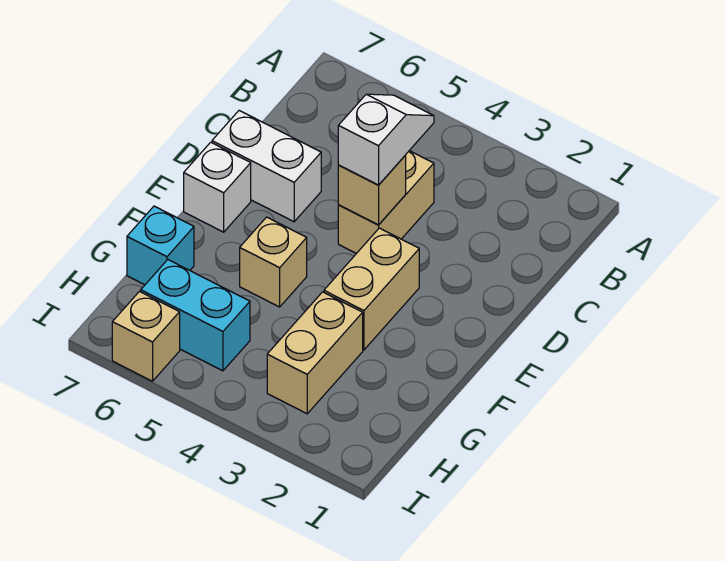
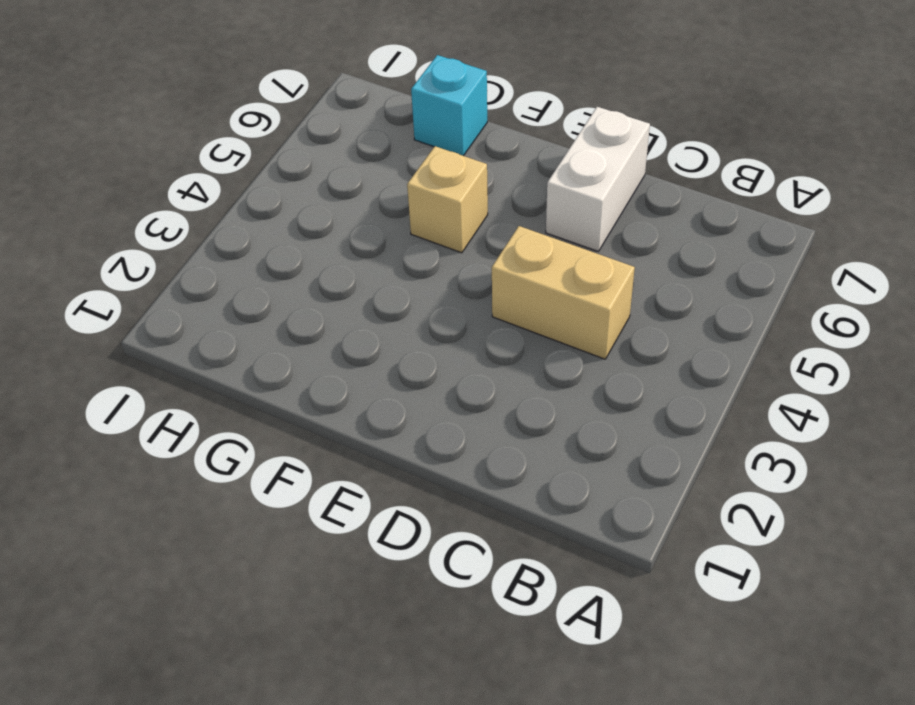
none -> tan 1x2 brick [324,228,419,350]
none -> white 1x1 brick [184,142,251,232]

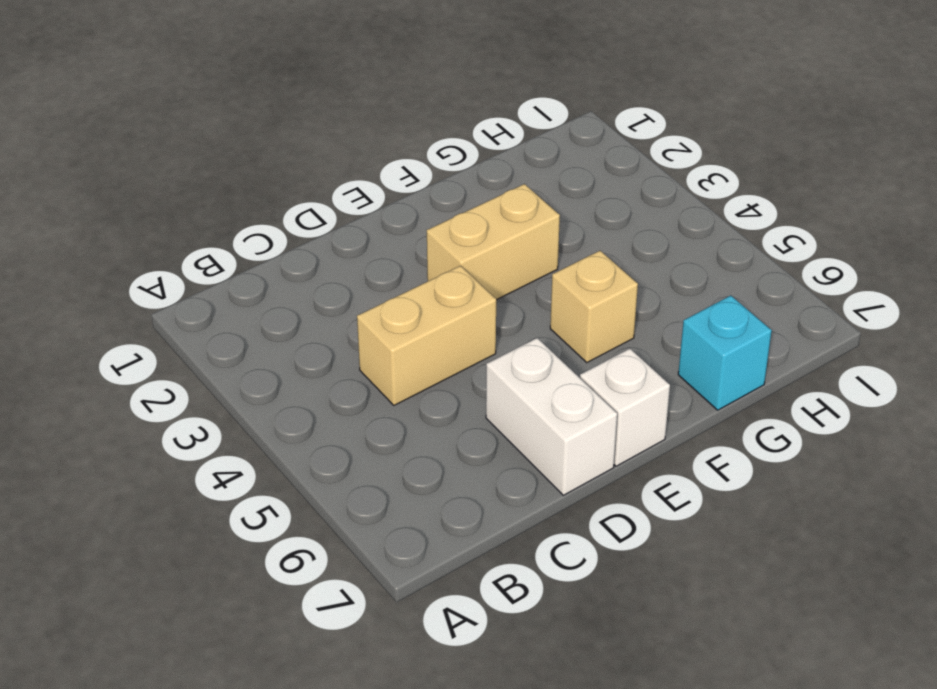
none -> tan 1x2 brick [267,292,363,414]
none -> cyan 1x2 brick [141,260,250,371]

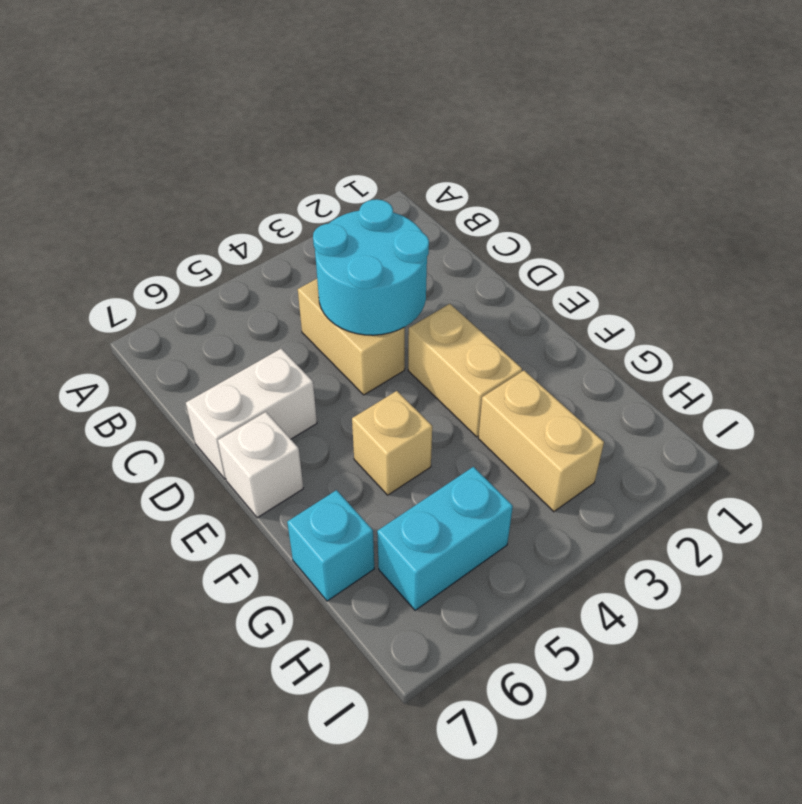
cyan 2x2 round brick [313,199,429,335] -> tan 1x1 brick [338,156,406,225]
none -> tan 1x1 brick [112,291,180,381]
none -> white 1x2 slope [338,94,434,185]

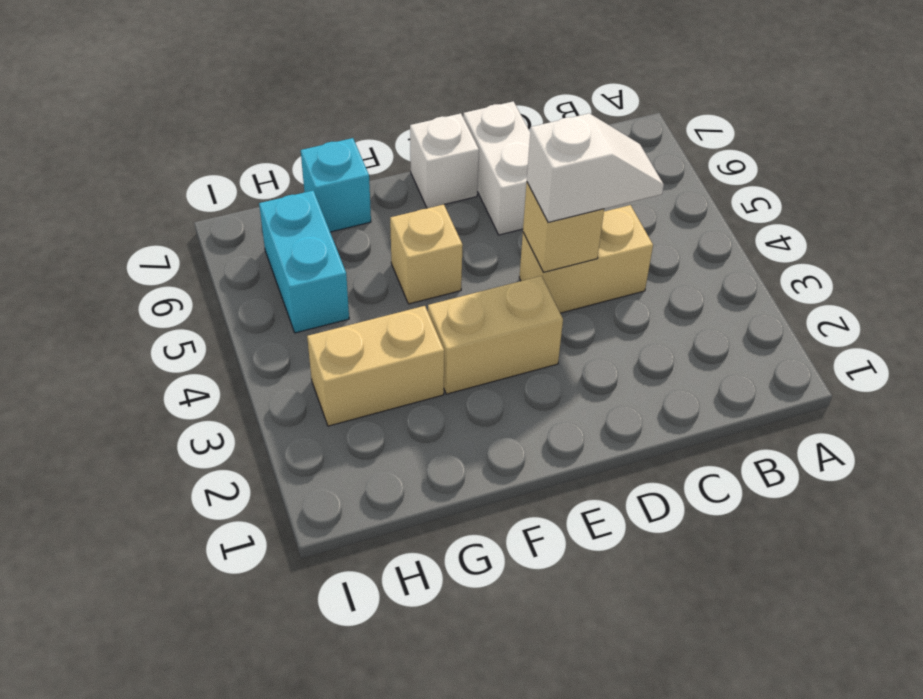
none -> tan 1x1 brick [112,291,180,381]

